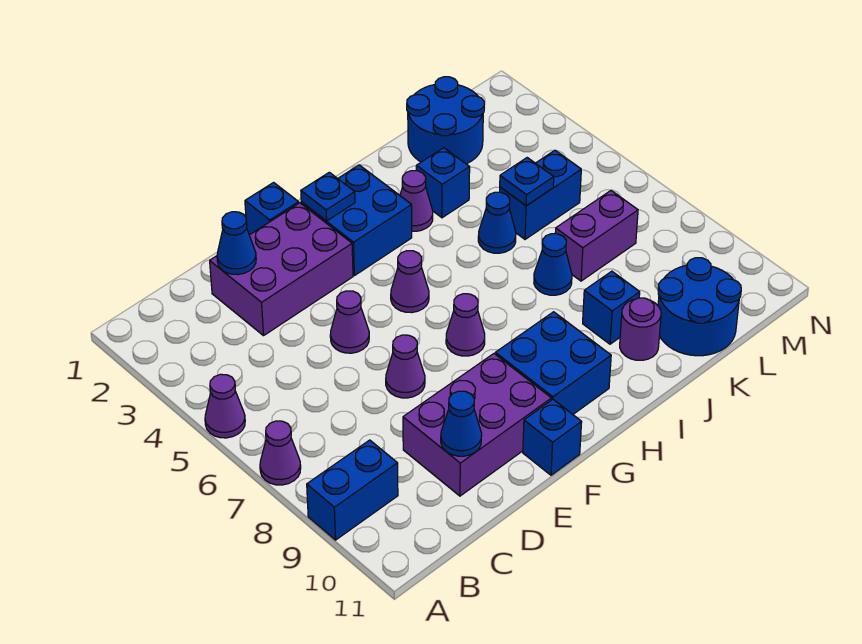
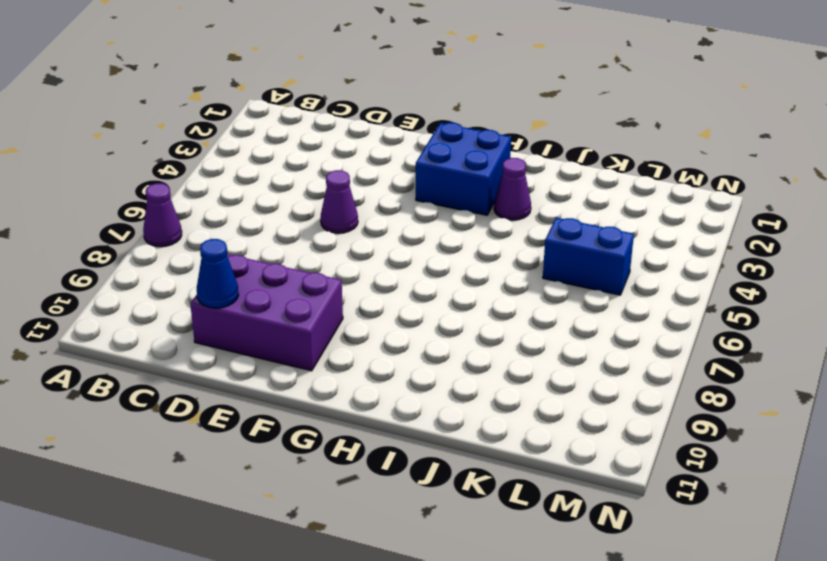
none -> purple 1x1 cone [205,374,245,438]
none -> blue 1x2 brick [307,440,398,540]
none -> purple 2x3 brick [210,203,353,336]

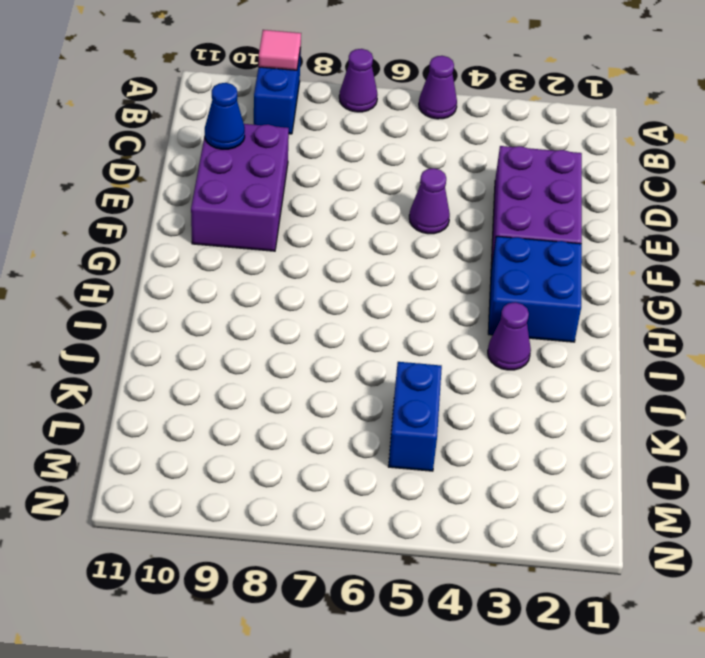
pink 1x1 tile [258,30,301,70] -> none
none -> purple 1x1 cone [386,335,425,398]
none -> blue 1x1 brick [245,183,299,235]
none -> blue 1x1 brick [523,399,582,475]

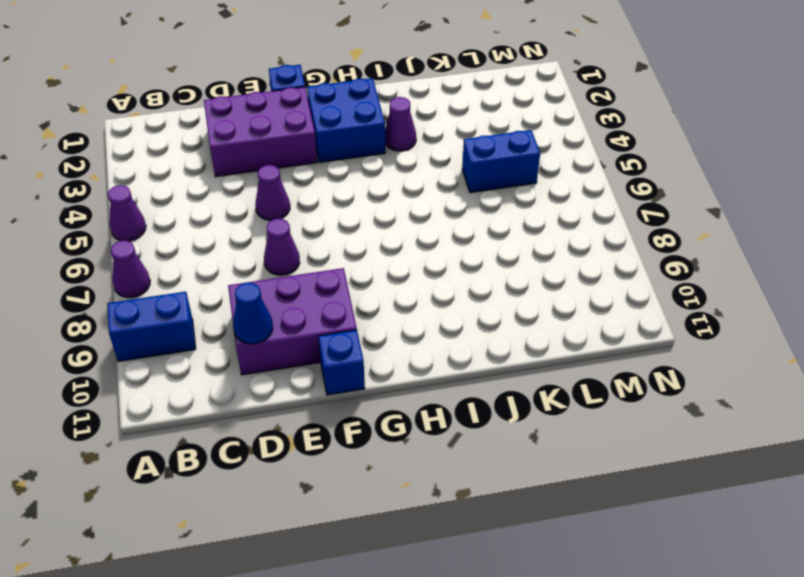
none -> purple 1x1 cone [391,251,429,313]
none -> purple 1x1 cone [446,294,485,356]
none -> blue 2x2 brick [495,312,611,414]

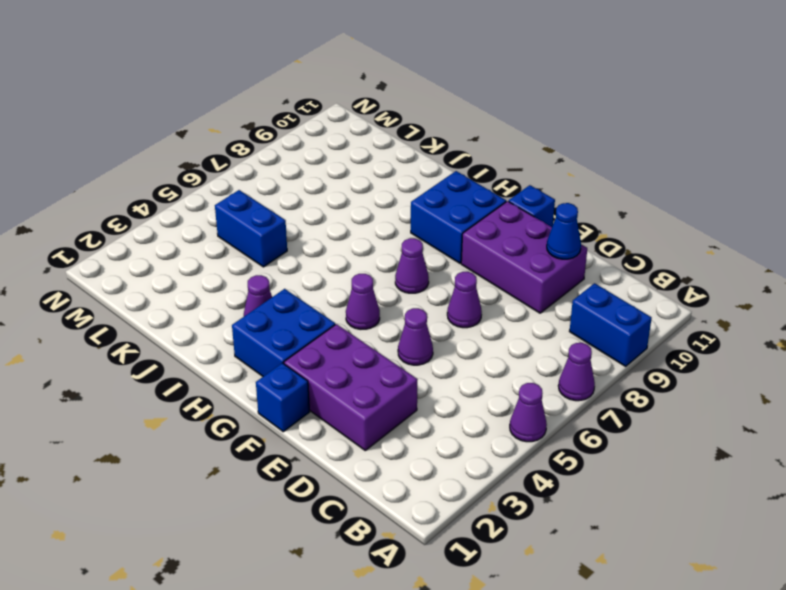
none -> blue 1x1 brick [416,148,470,218]
none -> blue 1x1 cone [478,192,516,253]
none -> blue 1x1 cone [534,234,572,295]

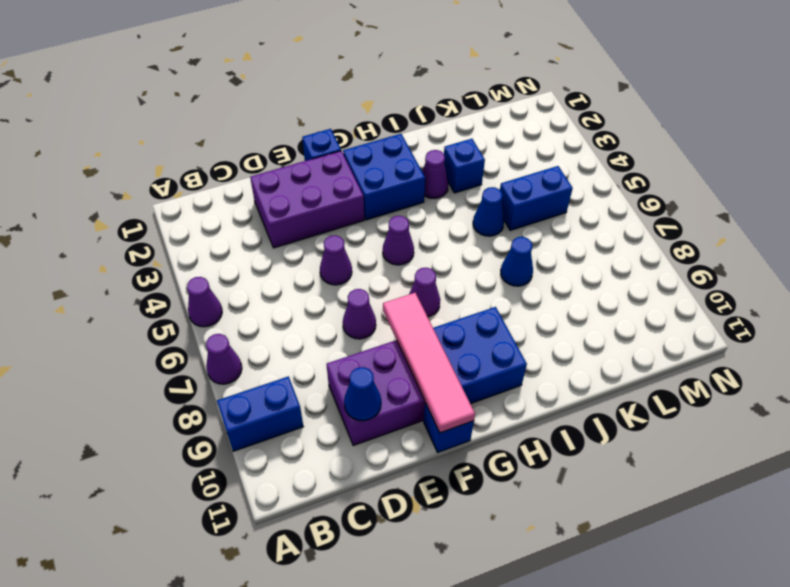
pink 1x4 tile [383,293,475,433] -> none
none -> blue 1x1 brick [583,271,640,344]
none -> purple 1x1 round brick [620,298,661,360]
none -> blue 2x2 round brick [407,77,484,164]

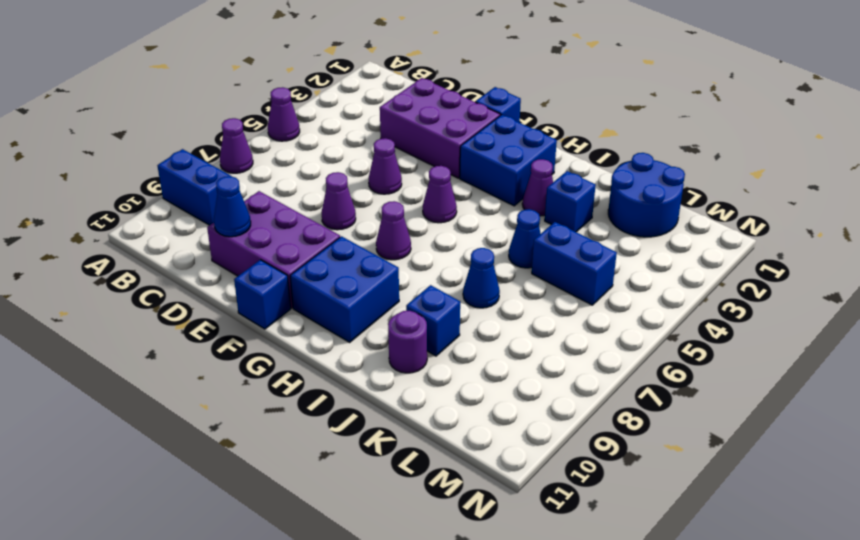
none -> purple 1x2 brick [555,191,638,281]
none -> blue 2x2 round brick [658,258,741,356]
none -> blue 1x1 cone [217,212,256,275]

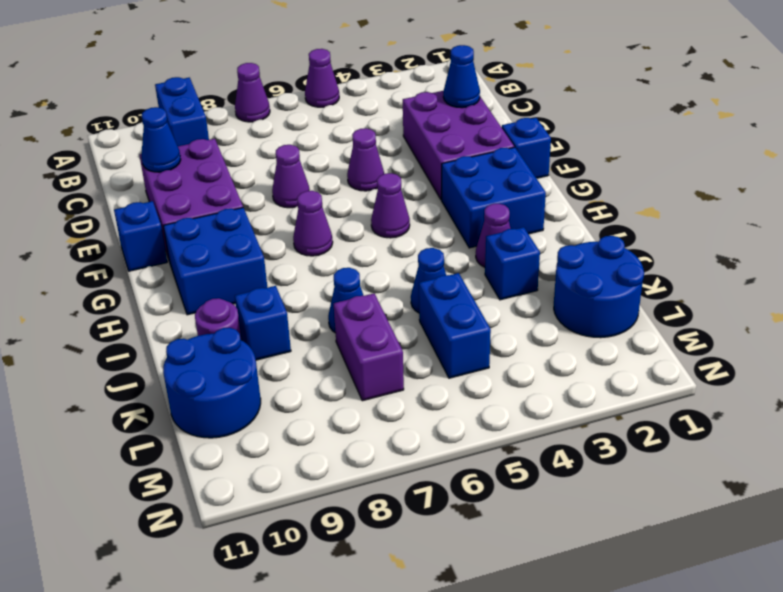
none -> blue 1x1 plate [301,172,355,221]
none -> blue 1x1 plate [500,158,554,206]

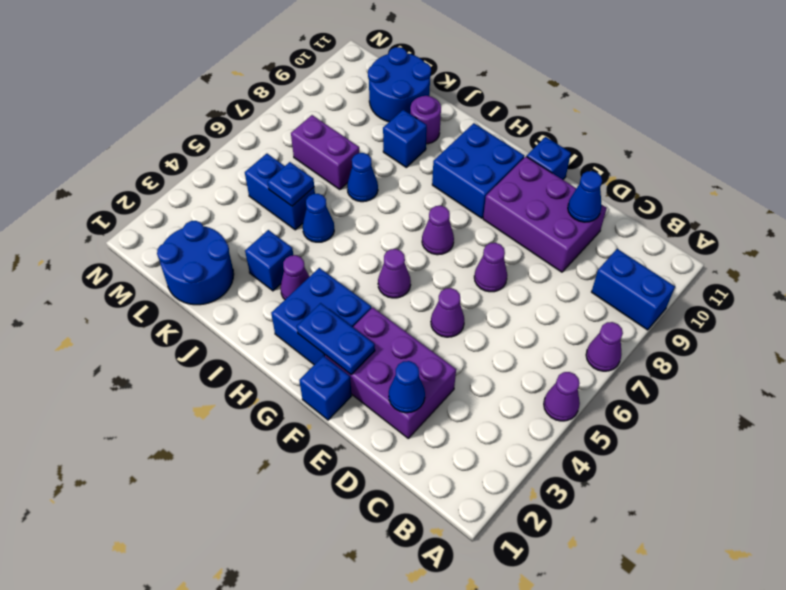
blue 1x2 plate [297,303,375,374] -> blue 1x1 plate [301,172,355,221]

